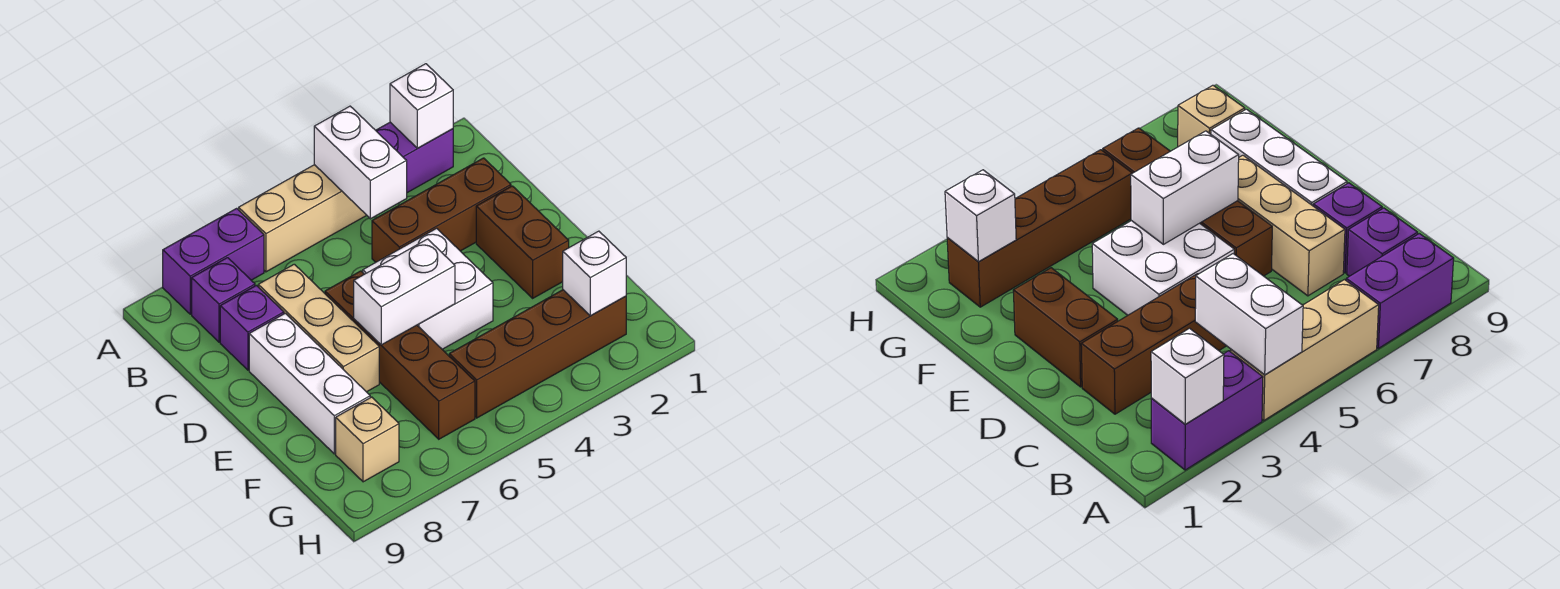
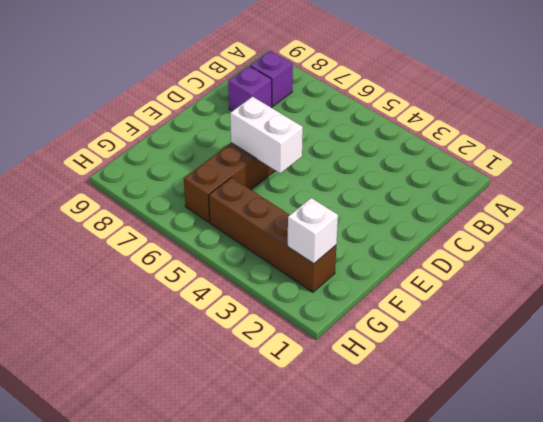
none -> purple 1x2 brick [376,122,453,193]
none -> tan 1x3 brick [239,165,367,272]
none -> purple 1x2 brick [163,208,264,314]

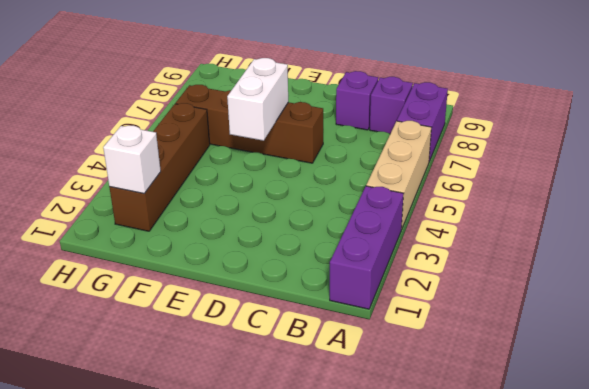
purple 1x3 brick [330,186,404,309] -> purple 1x2 brick [376,122,453,193]
none -> brown 1x3 brick [372,158,511,262]
none -> tan 1x3 brick [258,264,379,392]
none -> brown 1x2 brick [476,186,569,298]

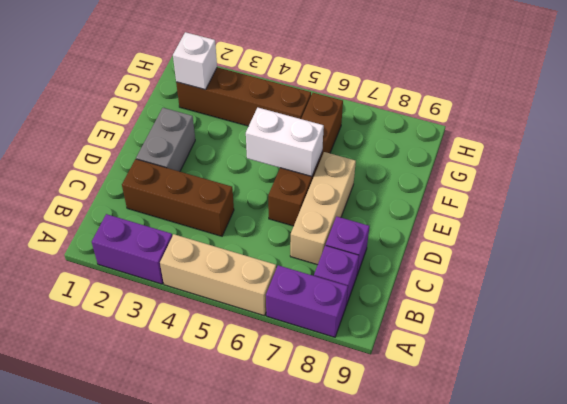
grey 1x2 brick [136,108,195,172] -> brown 1x2 brick [476,186,569,298]
none -> white 2x2 brick [363,228,493,349]
none -> white 1x3 brick [249,313,370,454]
none -> tan 1x1 brick [336,397,399,482]

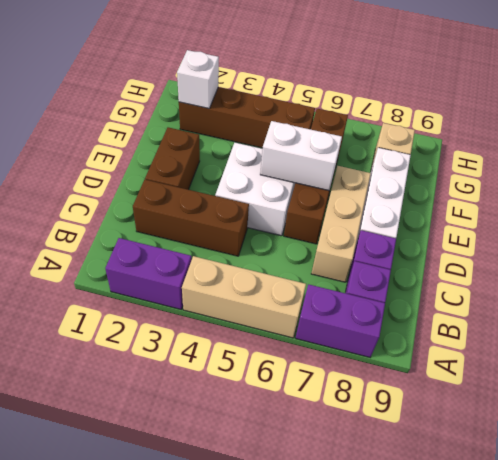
none -> white 1x1 brick [390,64,453,148]
none -> white 1x2 brick [314,106,407,219]

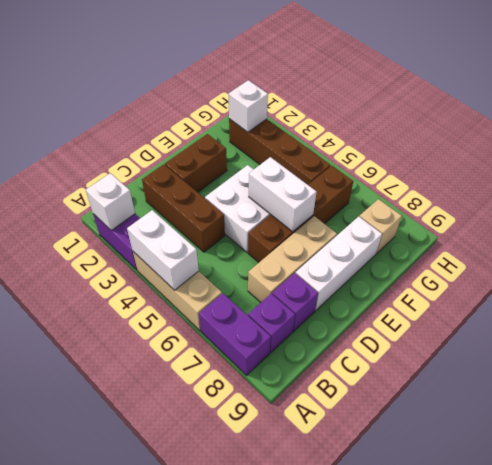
white 1x2 brick [127,210,199,290] -> white 1x2 brick turned to [314,106,407,219]

